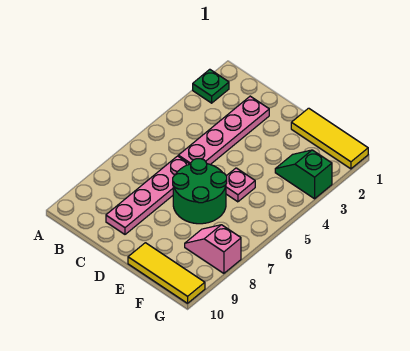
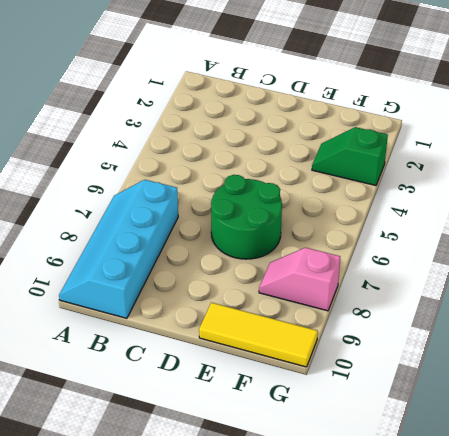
cyan 2x4 slope [59,180,178,318] -> none
none -> green 1x1 plate [193,69,229,103]
none -> pink 1x4 plate [178,96,269,164]

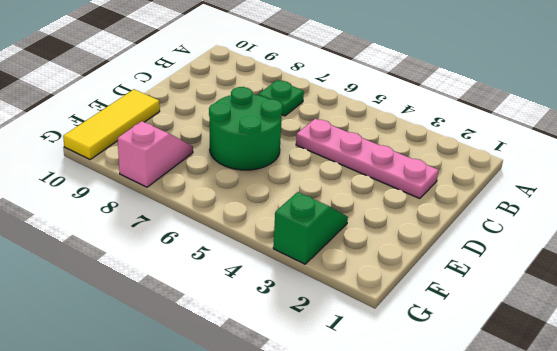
green 1x1 plate [259,80,304,116] -> green 1x1 plate moved to [193,69,229,103]
none -> pink 1x4 plate [106,156,189,234]
none -> yellow 1x3 tile [291,108,368,169]

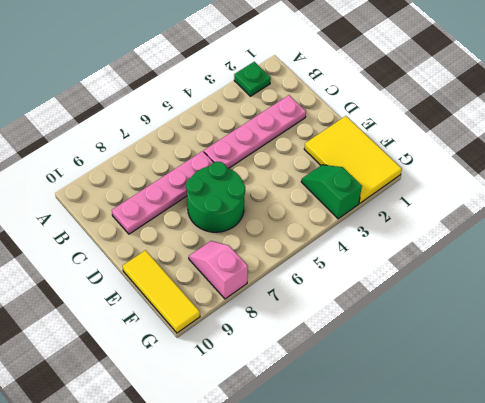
yellow 2x3 tile [304,116,402,203] -> yellow 1x3 tile [291,108,368,169]
none -> pink 1x1 plate [226,168,255,202]

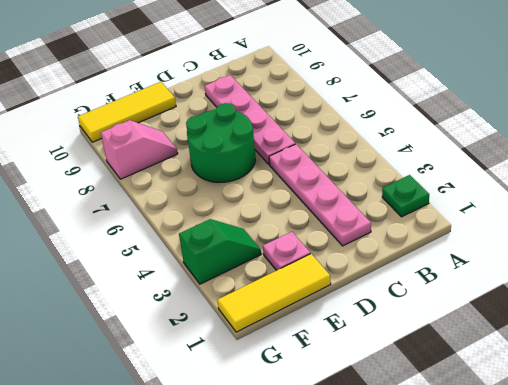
pink 1x1 plate [263,232,310,271] -> pink 1x1 plate moved to [226,168,255,202]

